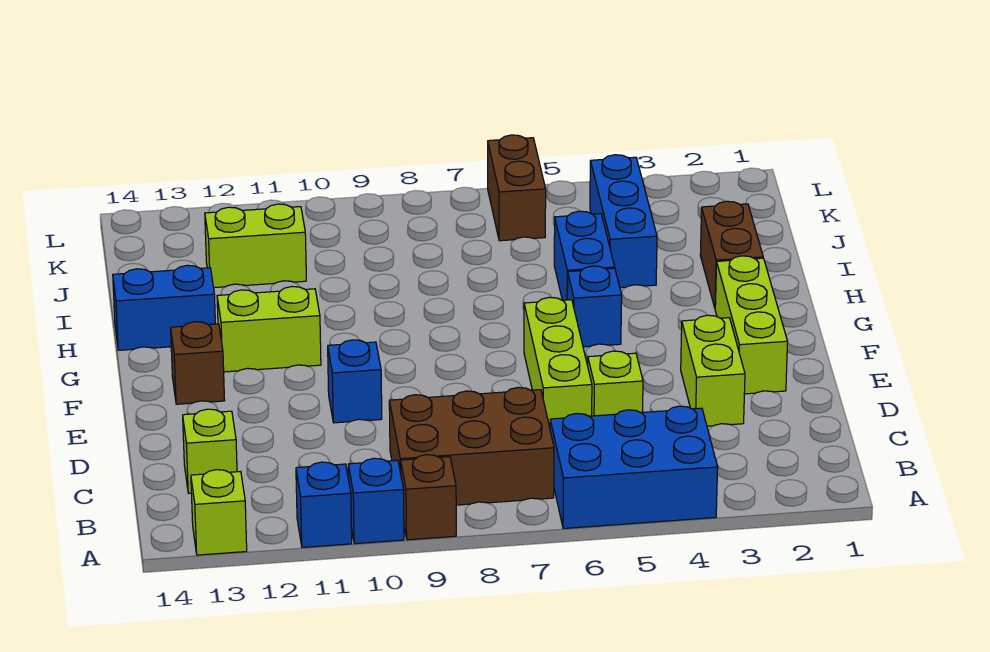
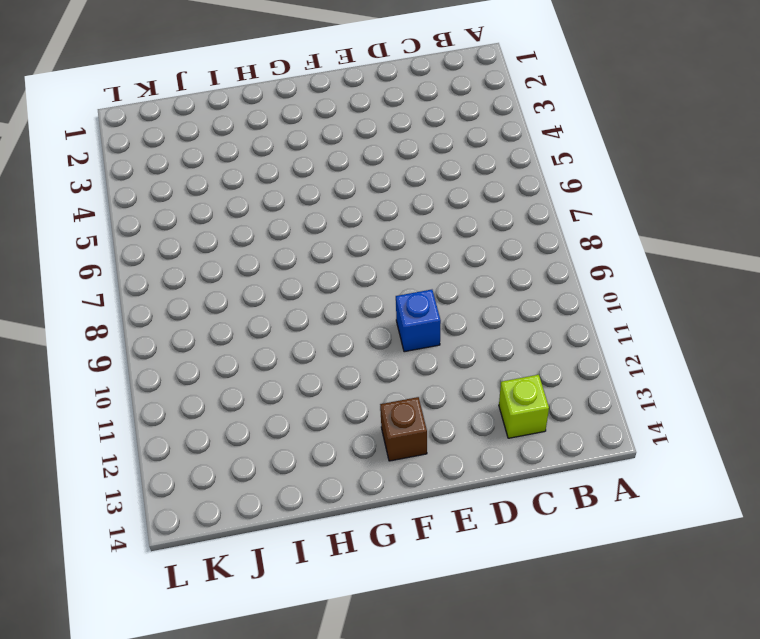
none -> blue 2x3 brick [550,406,718,529]
none -> brown 1x1 brick [401,455,456,540]
none -> blue 1x1 brick [348,458,404,544]

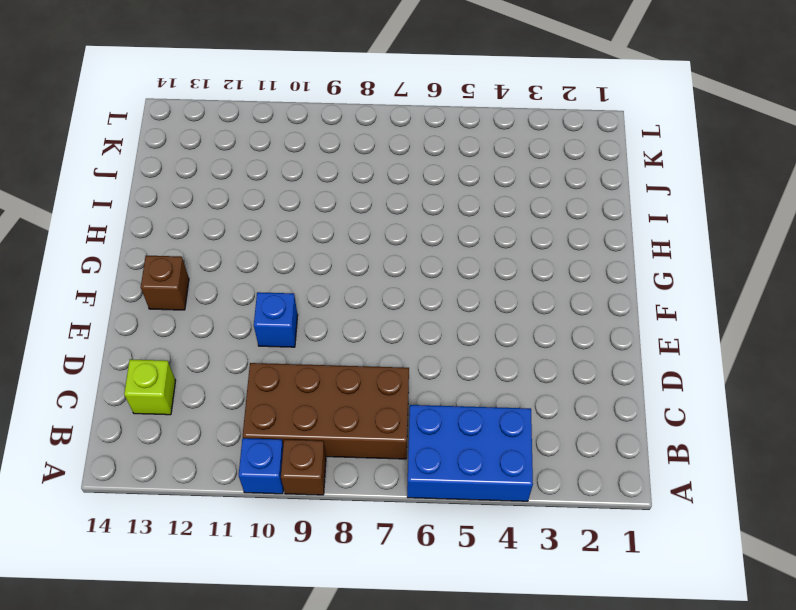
brown 2x4 brick [243,363,409,459] -> brown 2x3 brick [389,387,554,505]
none -> blue 1x1 brick [296,462,352,547]
none -> lime 1x1 brick [191,470,247,555]
none -> lime 1x2 brick [681,315,745,426]

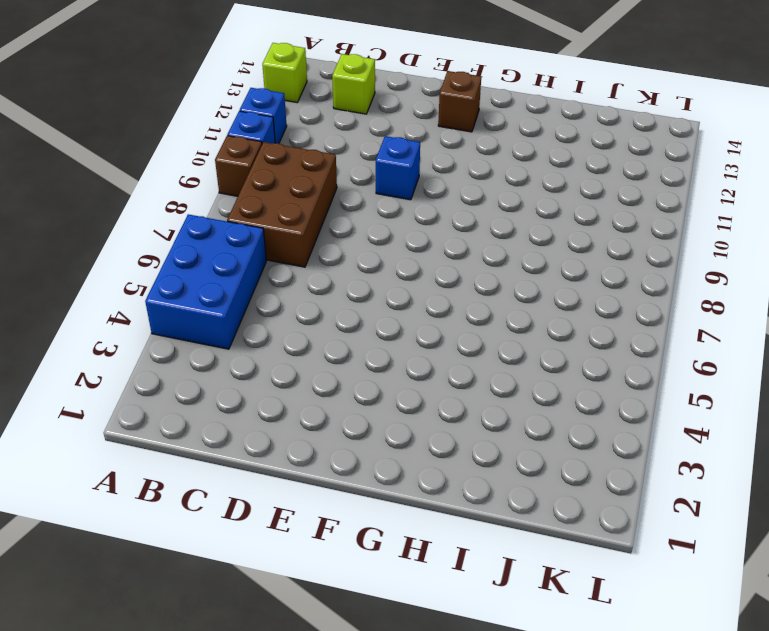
none -> lime 1x2 brick [681,315,745,426]
none -> lime 1x1 brick [588,351,643,416]
none -> lime 1x3 brick [524,297,592,427]

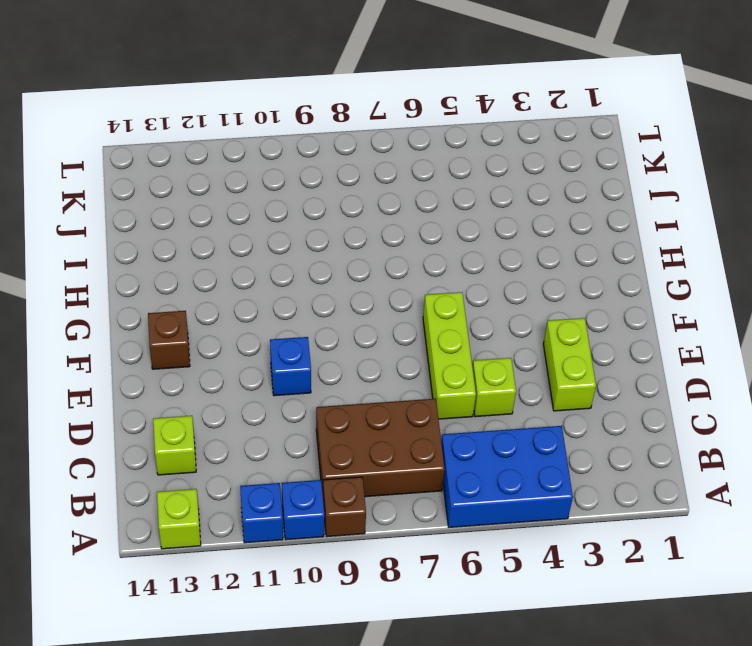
none -> lime 1x3 brick [715,256,788,394]
none -> blue 1x1 brick [567,266,622,347]
none -> lime 1x2 brick [217,287,321,372]

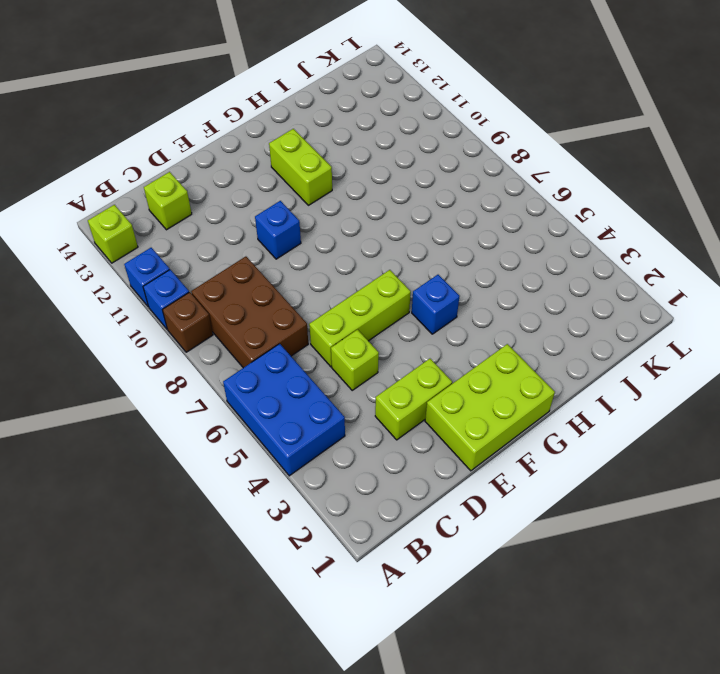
lime 2x3 brick [425,344,555,471] -> lime 1x3 brick [715,256,788,394]
none -> brown 1x1 brick [171,322,225,404]
none -> brown 1x2 brick [700,201,763,308]
none -> blue 1x2 brick [554,211,615,300]

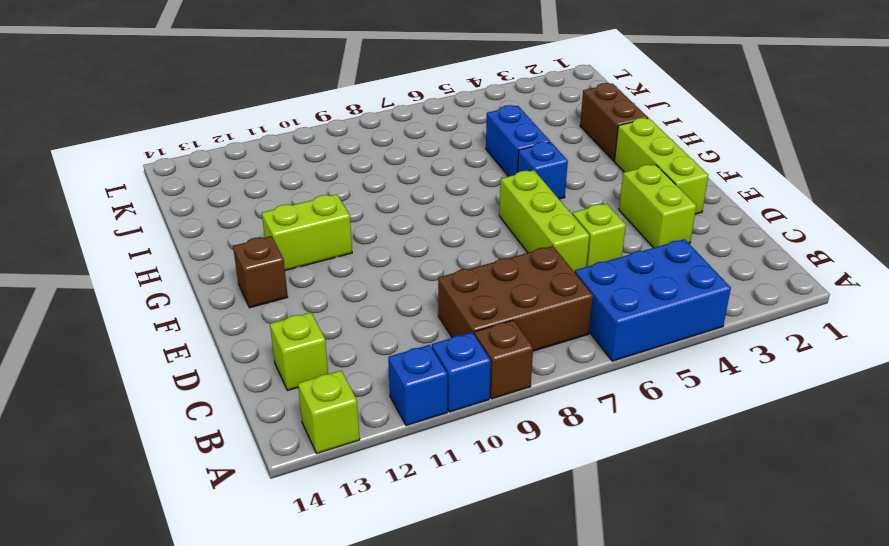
none -> blue 1x1 brick [328,340,382,423]
none -> blue 1x2 brick [113,265,215,350]
none -> blue 1x3 brick [590,155,657,288]

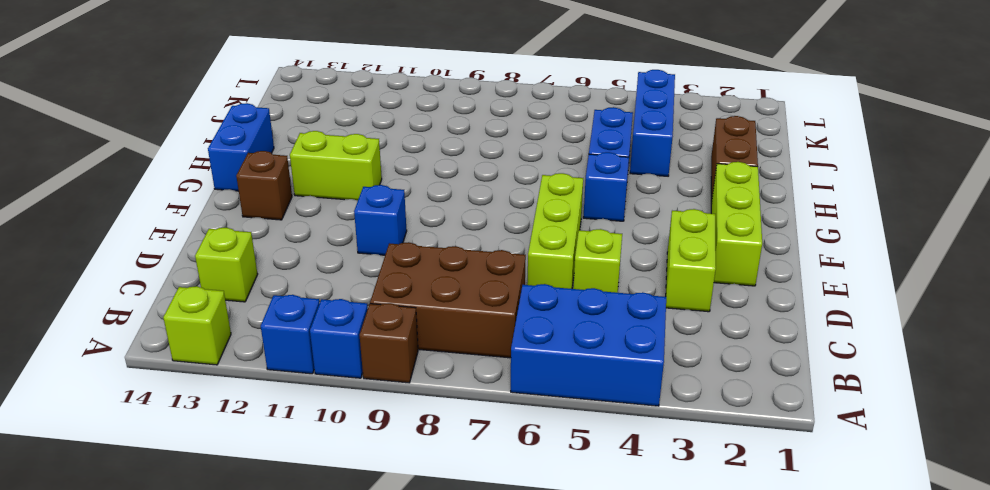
blue 1x2 brick [208,103,274,191] -> blue 1x2 brick turned to [113,265,215,350]
none -> lime 1x2 brick [205,204,306,288]
none -> brown 1x2 brick [488,135,546,241]

